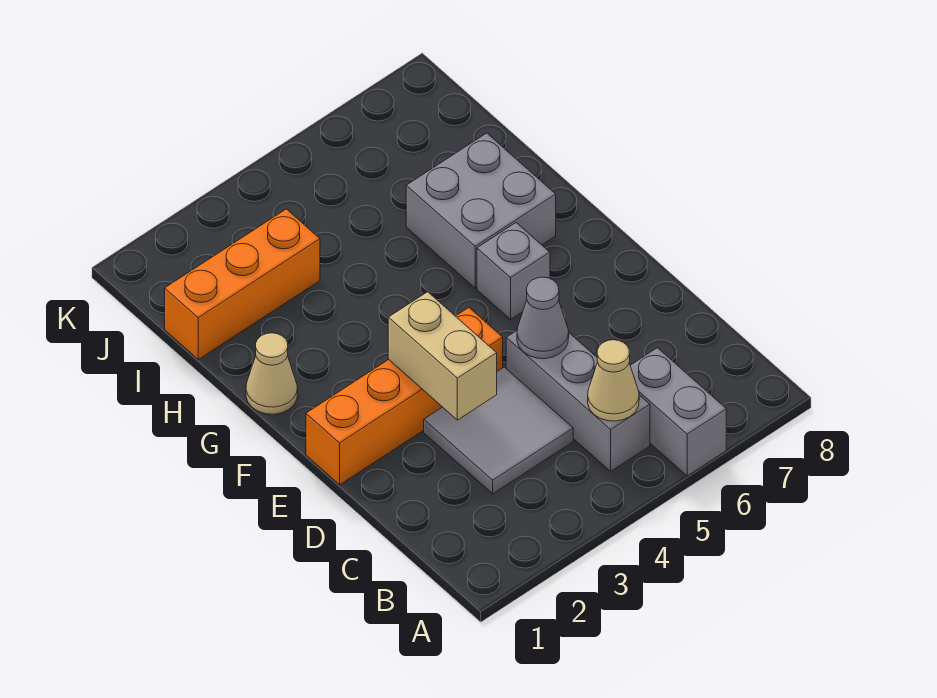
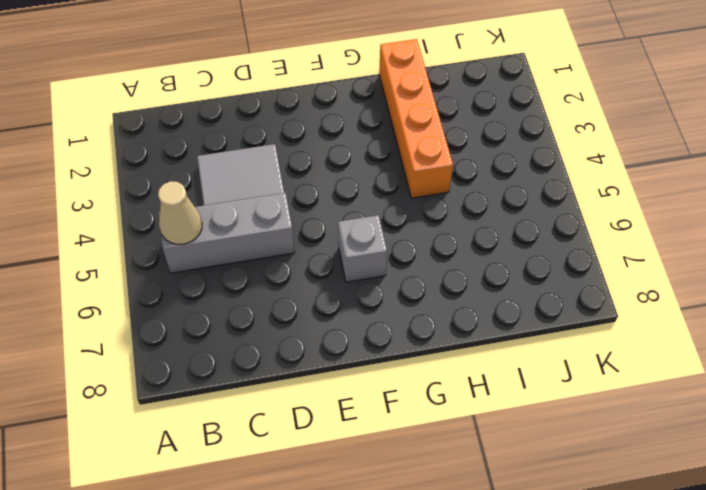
orange 1x4 brick [379,39,453,198] -> orange 1x4 brick moved to [306,308,503,485]
none -> grey 1x2 brick [630,348,726,476]
none -> tan 1x1 cone [246,333,298,414]

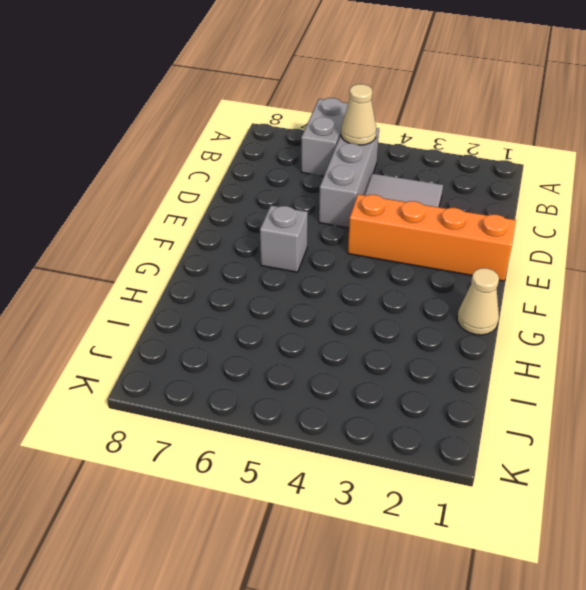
none -> grey 2x2 brick [406,133,556,288]
none -> orange 1x3 brick [165,209,320,359]

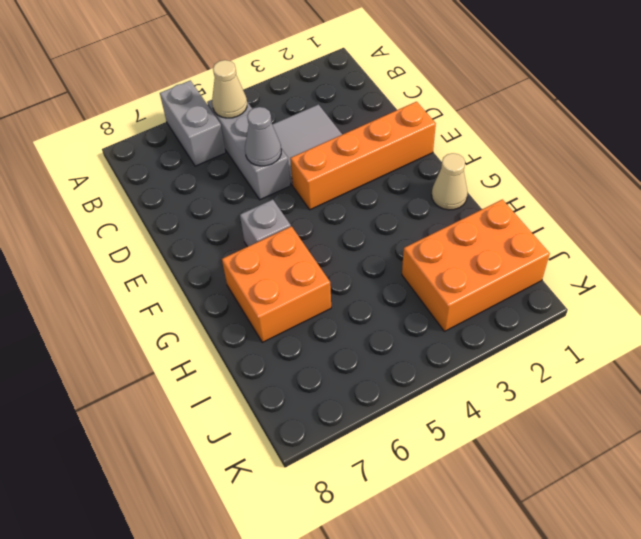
orange 2x2 brick [222,226,331,342] -> grey 2x2 brick [406,133,556,288]
orange 2x3 brick [402,200,550,331] -> orange 1x3 brick [165,209,320,359]
none -> tan 1x2 brick [388,292,497,420]

